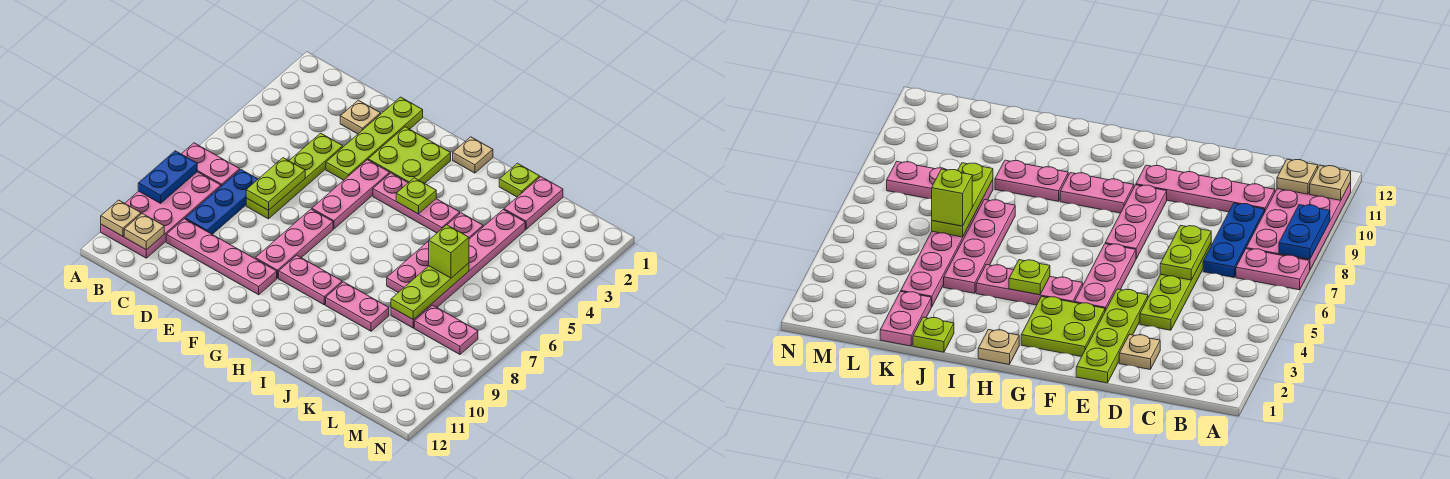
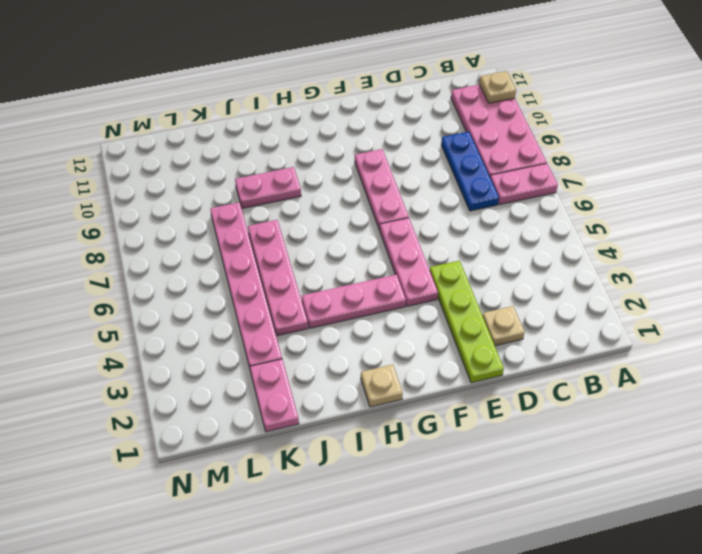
none -> pink 1x4 plate [166,219,277,295]
none -> lime 1x4 plate [246,133,343,219]
none -> lime 2x2 plate [368,127,451,183]

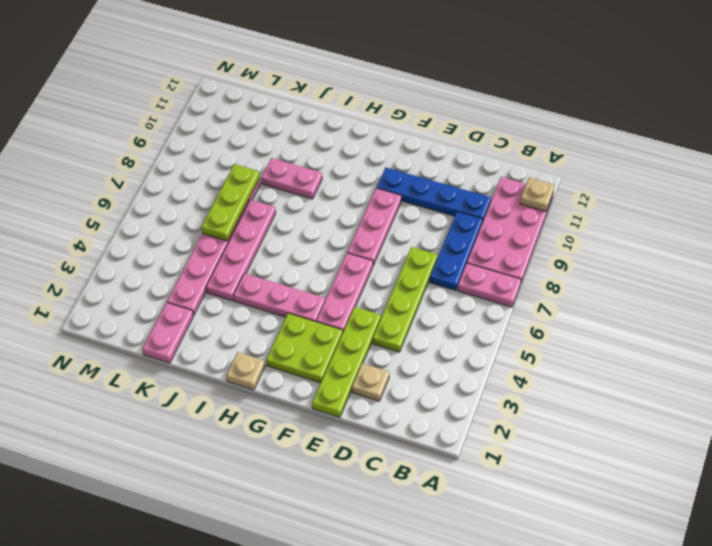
blue 1x4 plate [377,168,491,223] -> pink 1x4 plate [166,219,277,295]
none -> pink 1x2 plate [279,255,342,305]
none -> lime 1x1 plate [499,163,540,197]
none -> pink 1x2 plate [414,305,478,354]

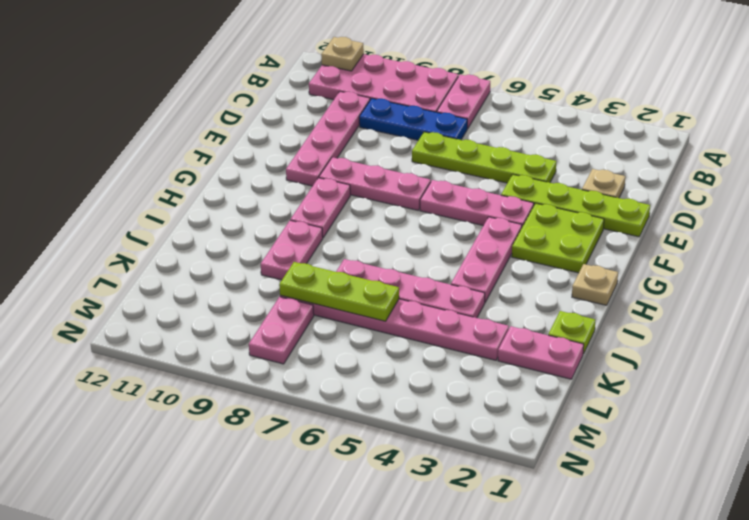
none -> blue 1x2 plate [138,151,197,203]
none -> tan 1x1 plate [124,214,164,250]
none -> lime 1x2 plate [246,158,305,211]

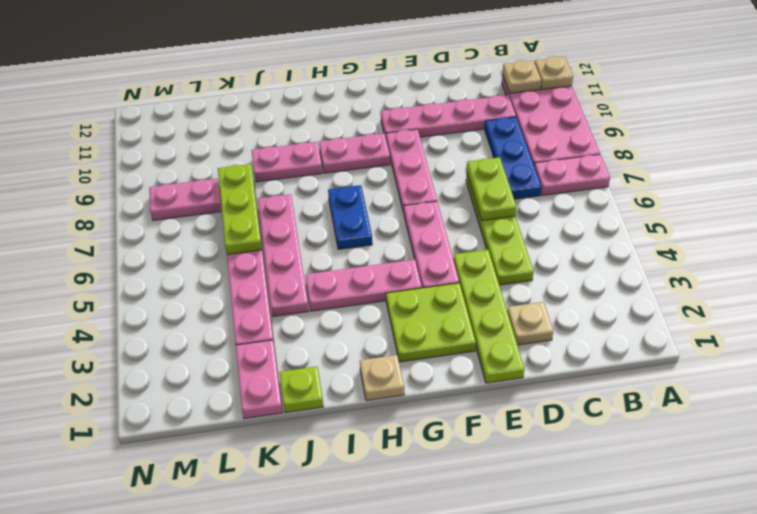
blue 1x2 plate [328,185,372,250] -> blue 1x2 plate moved to [138,151,197,203]
none -> lime 1x1 plate [396,178,436,214]
none -> lime 1x1 brick [429,225,469,278]

